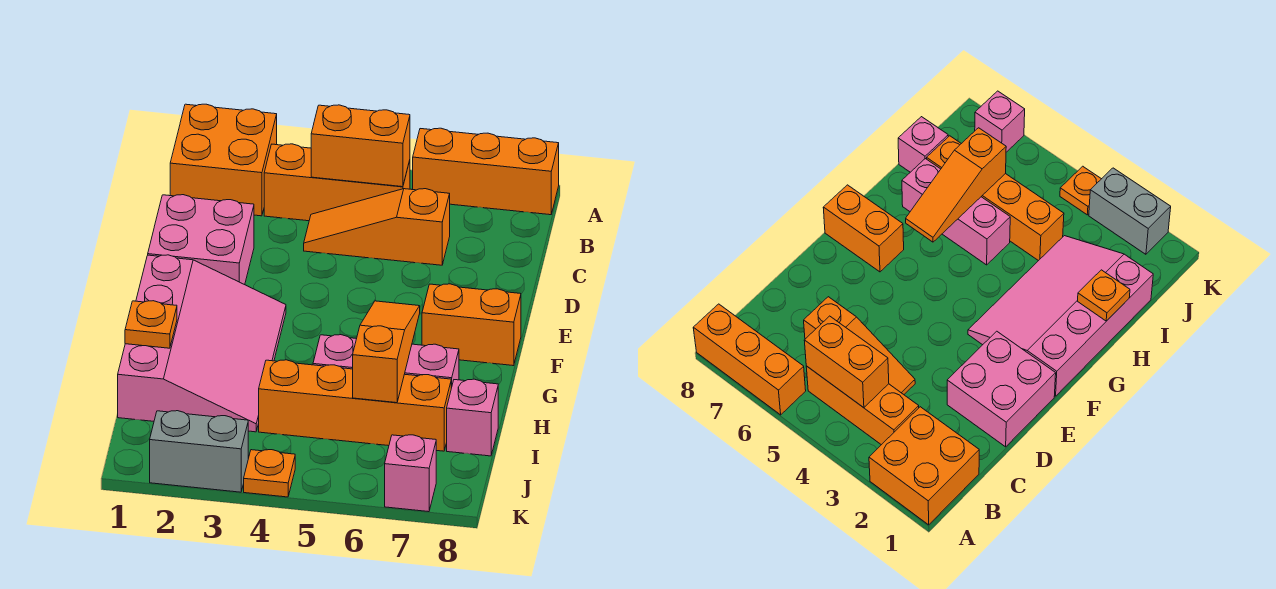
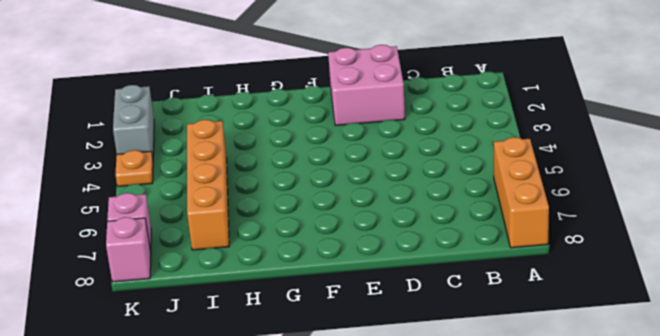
pink 1x1 brick [106,217,151,282] -> pink 1x1 brick moved to [447,379,498,456]
none -> orange 2x2 brick [170,104,277,216]
none -> orange 1x3 brick [264,144,410,221]
none -> orange 1x3 slope [304,189,450,265]

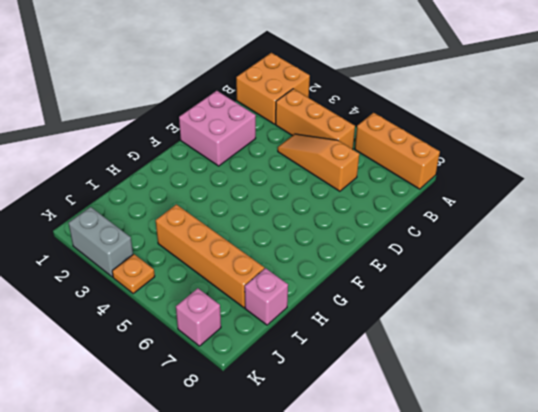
none -> pink 3x4 slope [118,255,286,432]
none -> orange 1x2 brick [422,284,521,366]
none -> pink 1x3 brick [313,335,459,388]

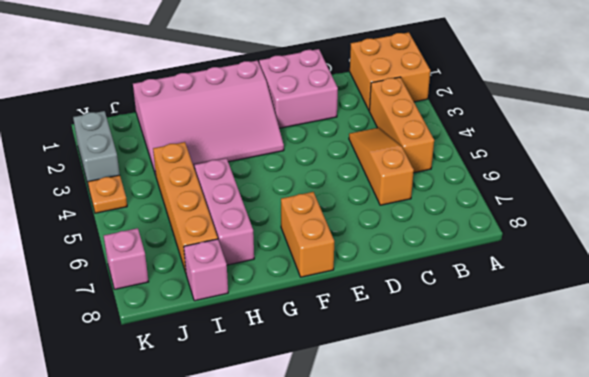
none -> orange 1x3 brick [413,128,559,215]
none -> orange 1x2 brick [311,105,410,187]
none -> orange 1x3 slope [353,301,420,403]

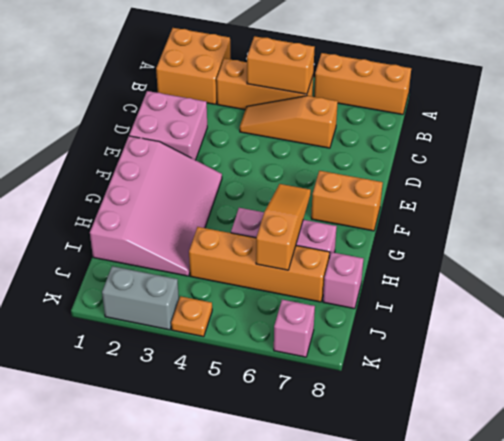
none -> orange 1x1 plate [125,301,177,348]

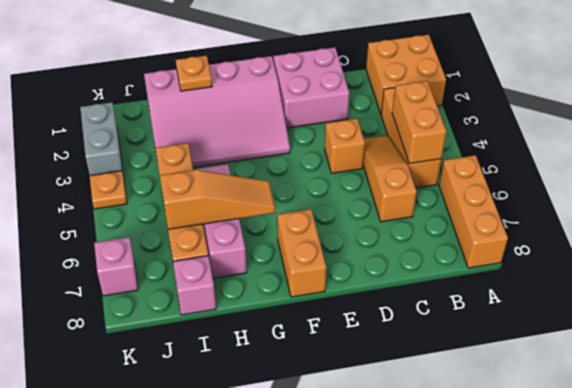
orange 1x1 brick [325,119,365,173] -> none

